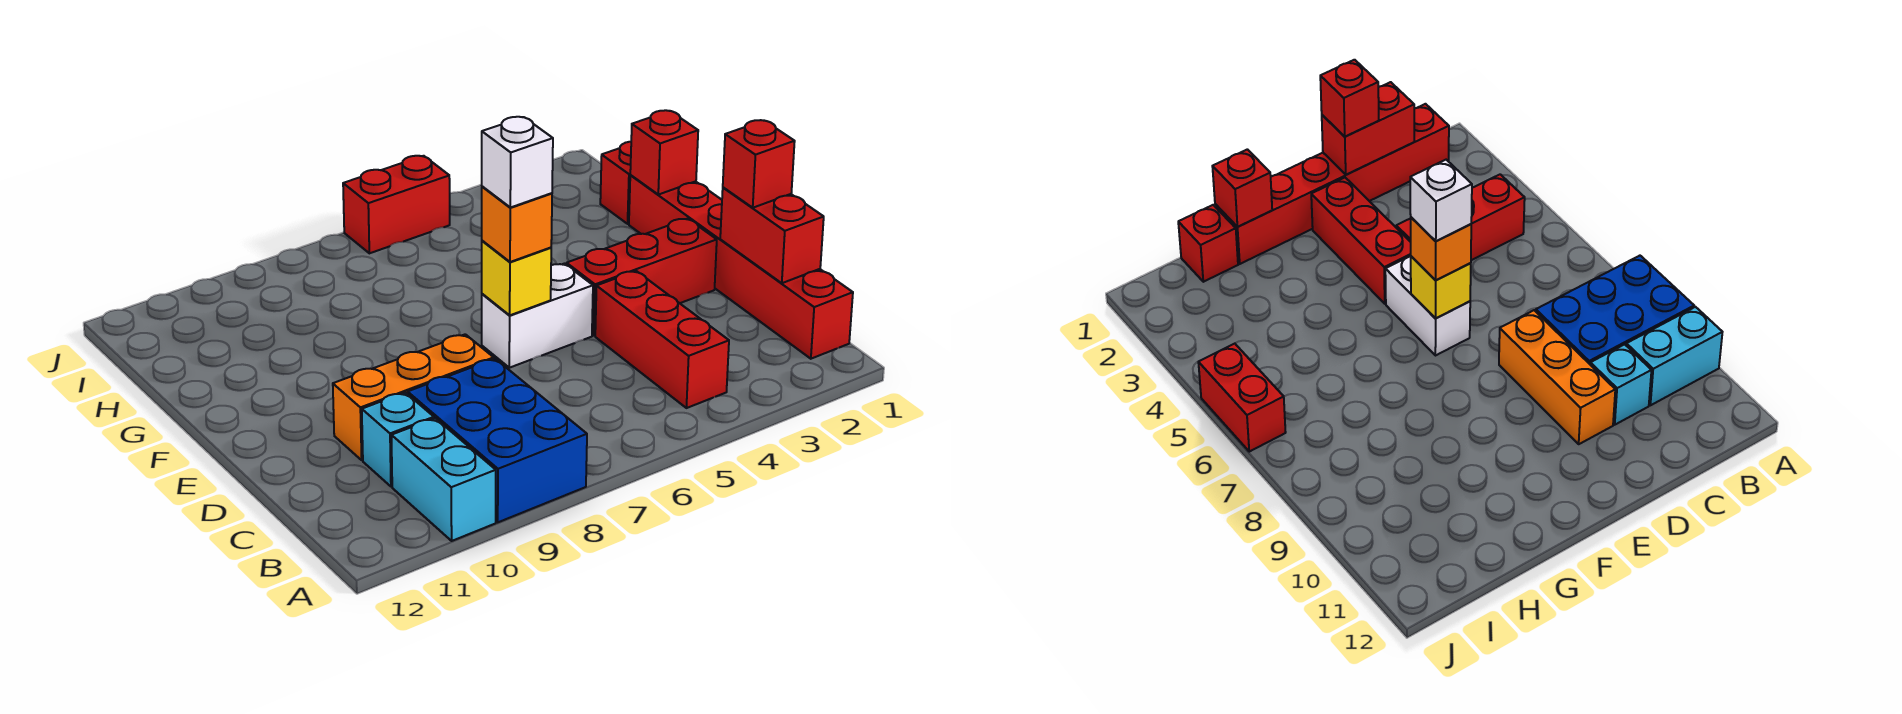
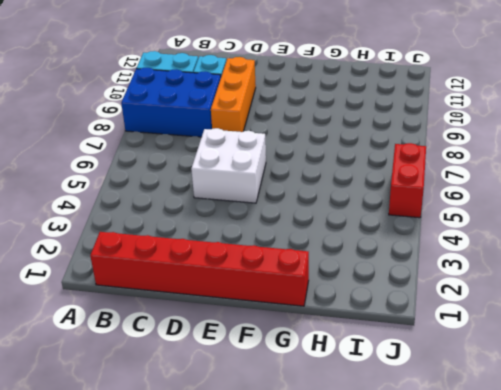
white 2x2 brick [191,128,266,203] -> white 1x2 brick [482,264,593,368]
none -> red 1x3 brick [595,271,729,408]
none -> red 1x3 brick [567,219,717,336]
none -> red 1x1 brick [600,142,631,224]

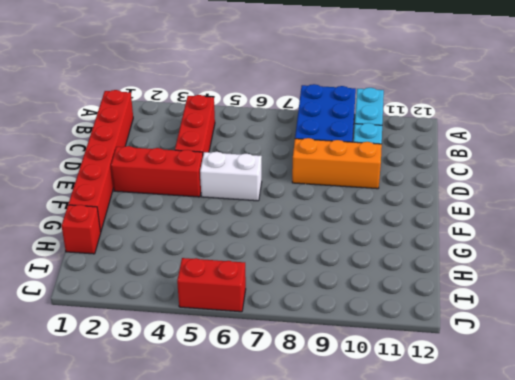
none -> red 1x2 brick [720,187,824,283]
none -> yellow 1x1 brick [482,241,551,315]
none -> red 1x1 brick [630,110,698,195]

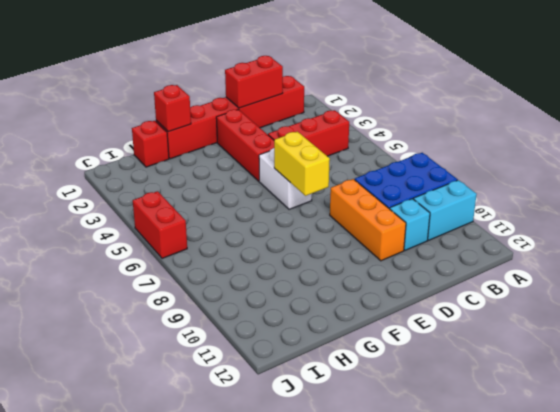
yellow 1x2 brick [274,132,330,196] -> yellow 1x1 brick [482,241,551,315]
none -> red 1x1 brick [723,120,795,208]
none -> orange 1x1 brick [482,186,552,262]
none -> white 1x1 brick [482,117,553,208]

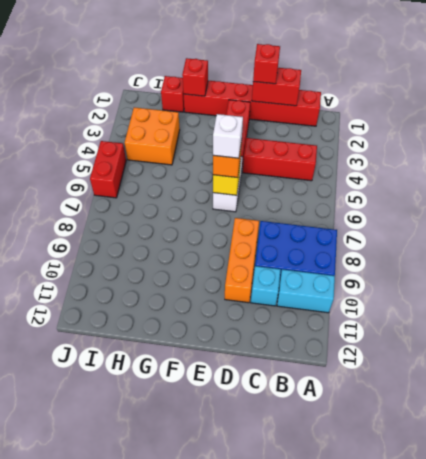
orange 2x2 brick [125,107,180,165] -> none

